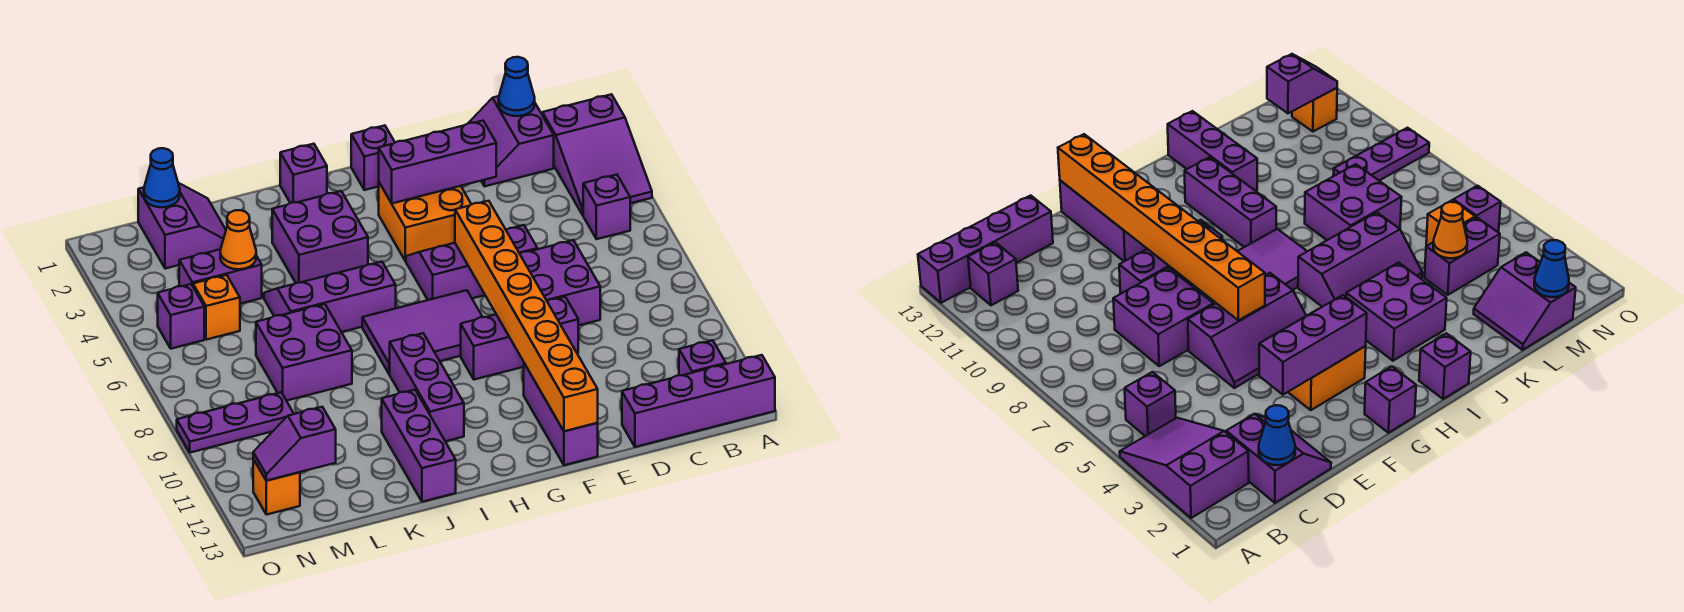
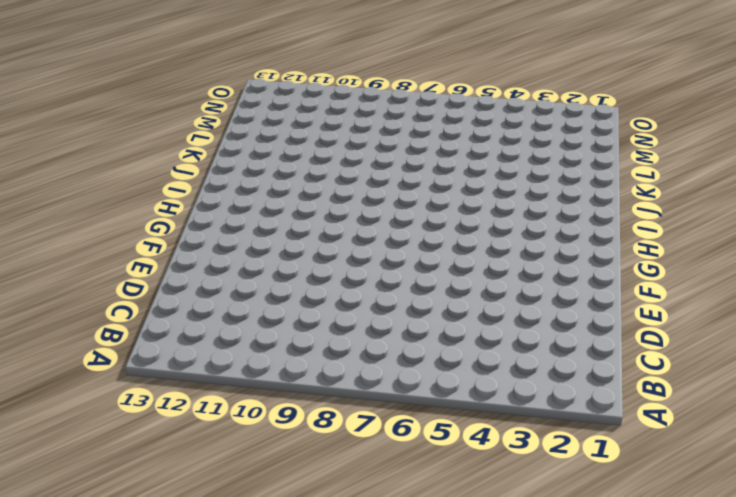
none -> purple 2x3 slope [542,94,652,215]
none -> purple 1x4 brick [622,355,775,447]
none -> purple 1x1 brick [583,175,630,239]
none -> purple 1x1 brick [679,340,726,375]

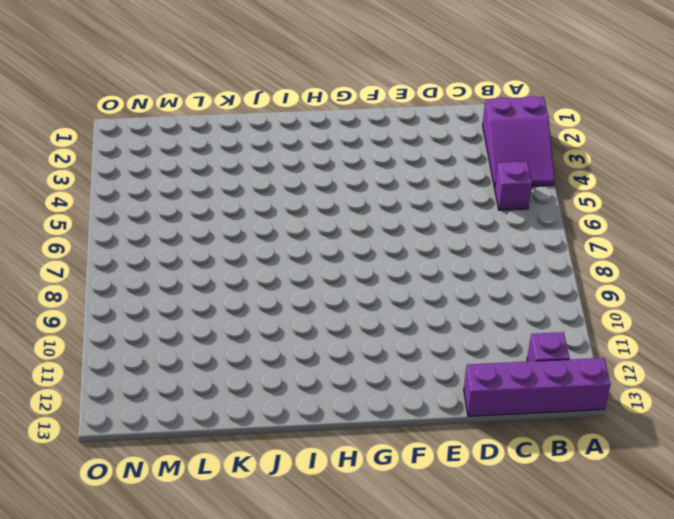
none -> purple 2x2 slope [469,96,554,186]
none -> purple 2x2 brick [520,240,600,326]
none -> purple 2x3 slope [406,225,537,300]
none -> purple 1x3 brick [461,297,578,380]

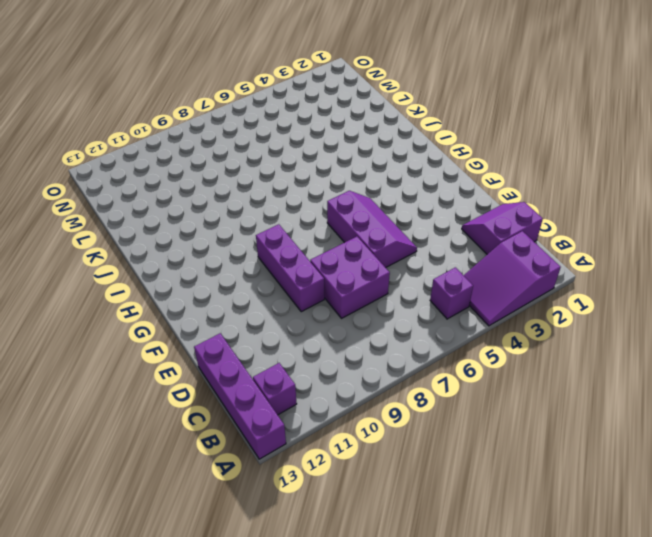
none -> orange 2x2 brick [379,183,471,261]
none -> purple 1x3 brick [524,363,598,465]
none -> purple 1x1 brick [351,125,395,190]
none -> purple 2x3 tile [362,290,482,374]

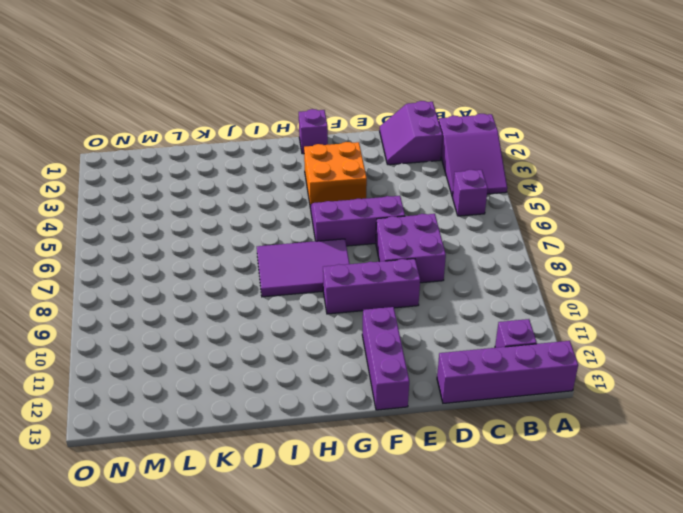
none -> purple 1x1 brick [280,144,327,203]
none -> purple 2x2 brick [272,191,368,283]
none -> purple 2x3 slope [264,262,396,332]
none -> purple 1x3 brick [390,333,464,441]

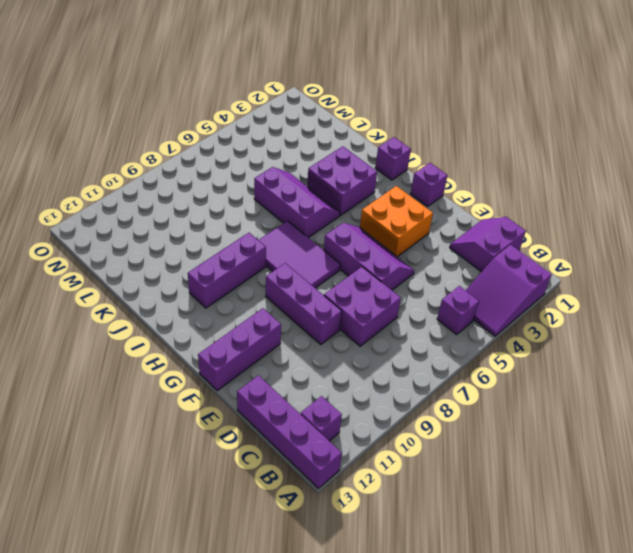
none -> purple 1x3 brick [382,390,456,502]
none -> purple 2x2 brick [256,304,352,401]
none -> purple 2x2 slope [138,183,226,269]
none -> purple 1x2 brick [179,249,262,304]

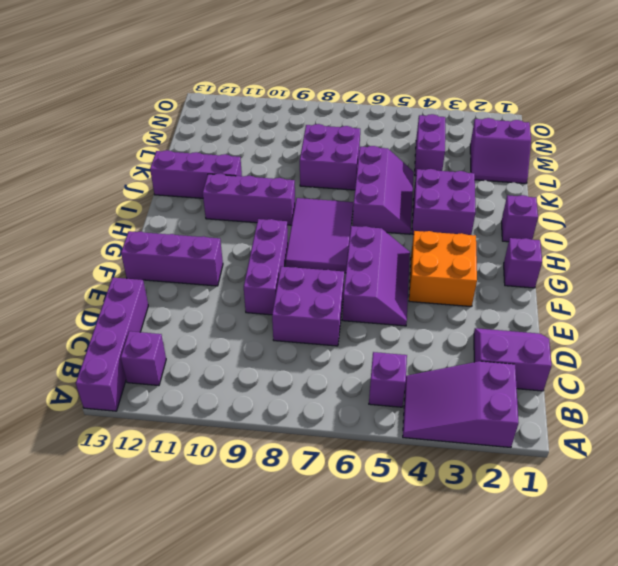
none -> orange 1x1 brick [193,275,240,340]
none -> purple 1x3 plate [177,392,294,453]
none -> purple 1x1 brick [158,284,204,349]
none -> orange 1x1 brick [253,459,300,515]

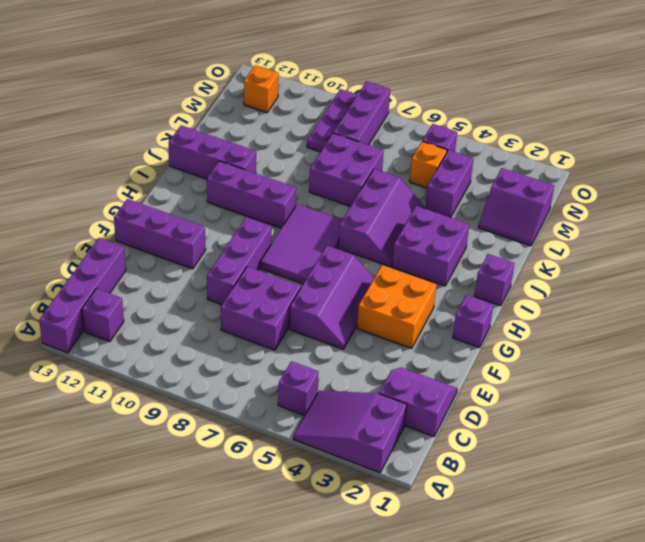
purple 1x3 brick [333,81,390,145] -> purple 1x3 brick moved to [379,121,496,203]
none -> blue 1x1 cone [499,57,535,116]
none -> orange 1x8 brick [455,201,598,431]
none -> orange 1x1 cone [220,210,256,269]
none -> blue 1x1 cone [144,148,180,207]

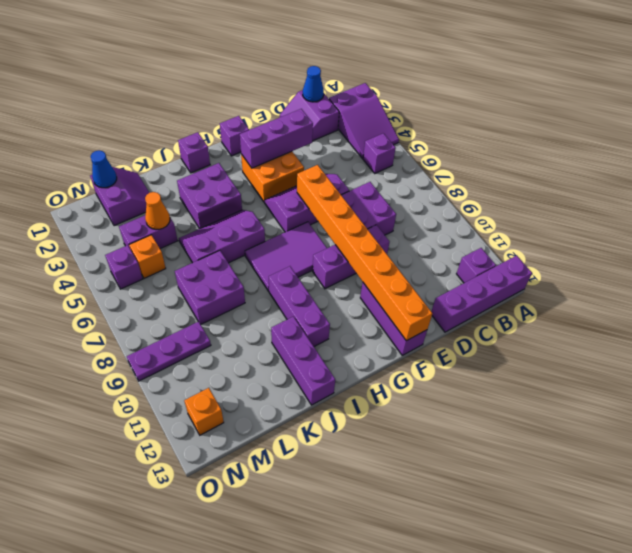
none -> purple 1x2 slope [253,407,336,481]

